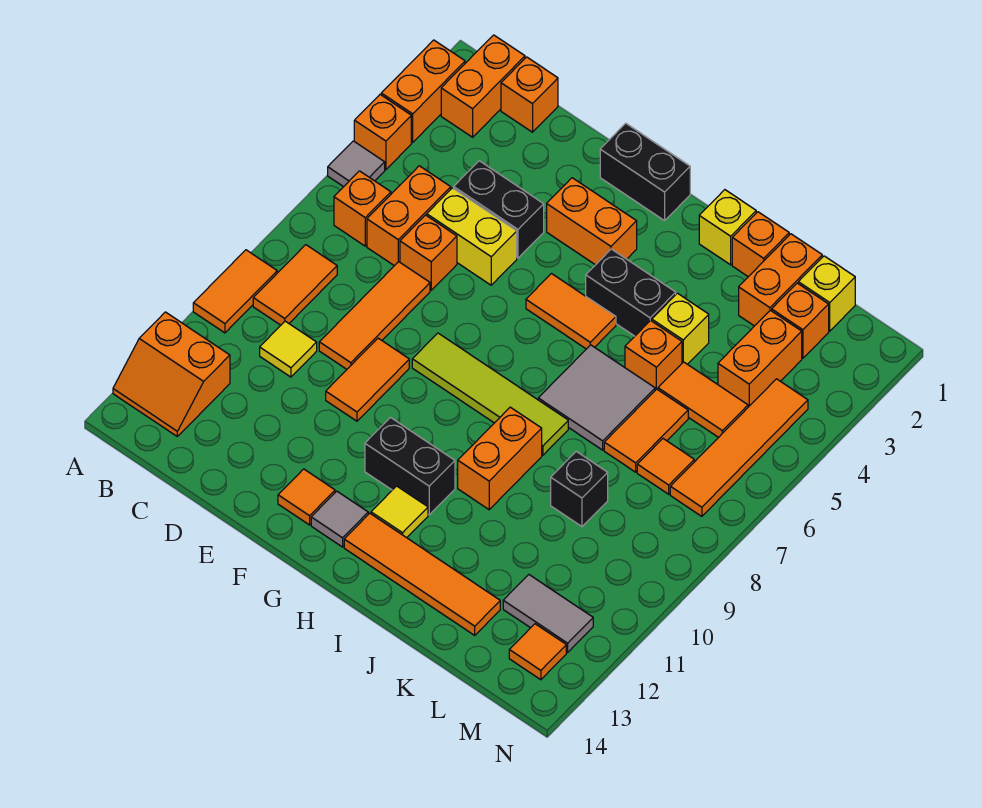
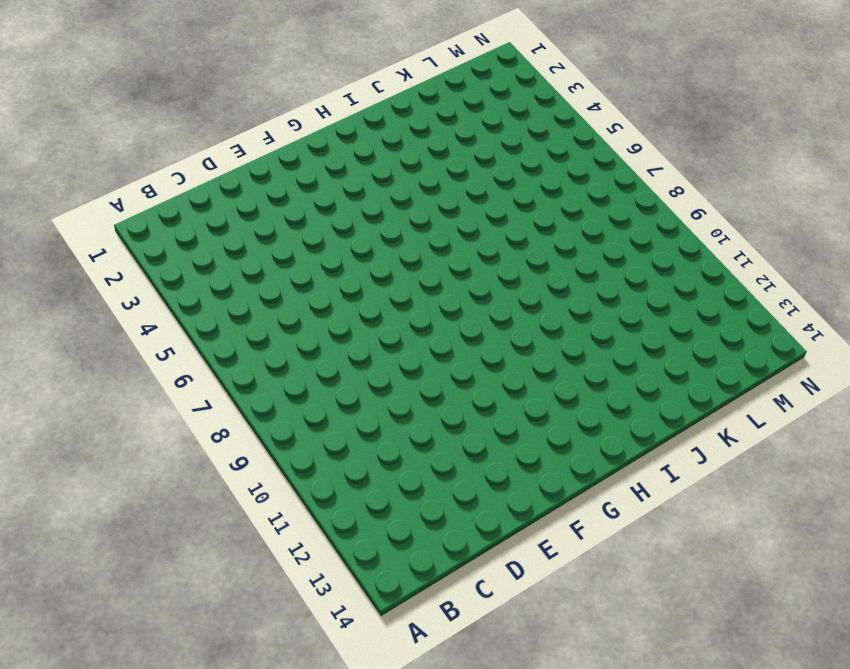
none -> orange 1x2 brick [381,40,465,142]
none -> orange 1x1 brick [354,95,411,170]
none -> grey 1x1 tile [328,141,385,187]
none -> orange 1x2 tile [193,250,277,333]

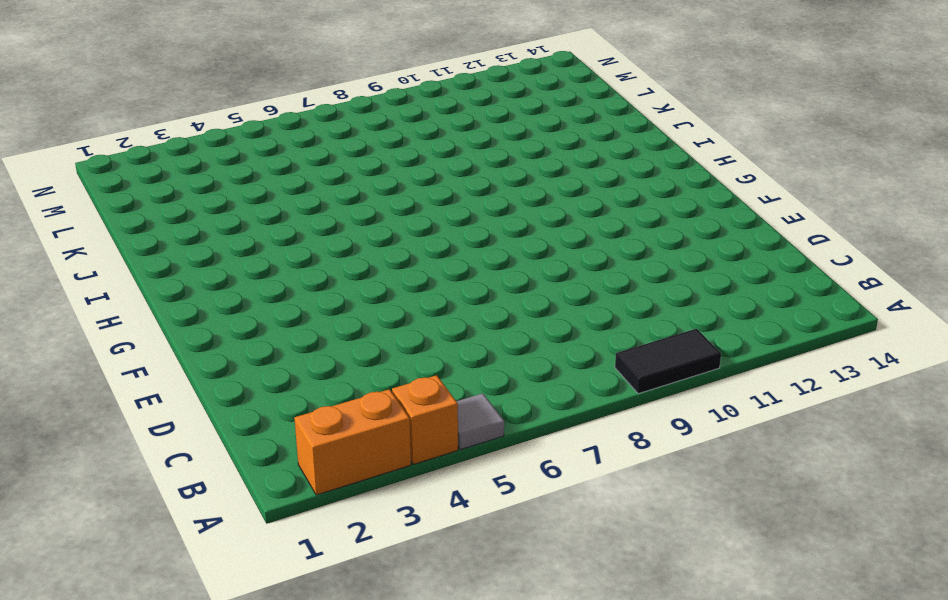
black 1x2 tile [615,329,721,394] -> orange 1x2 tile [193,250,277,333]
none -> orange 2x2 slope [113,312,230,436]
none -> orange 1x2 brick [441,35,525,137]
none -> orange 1x1 brick [334,171,391,246]
none -> orange 1x2 tile [253,245,337,325]

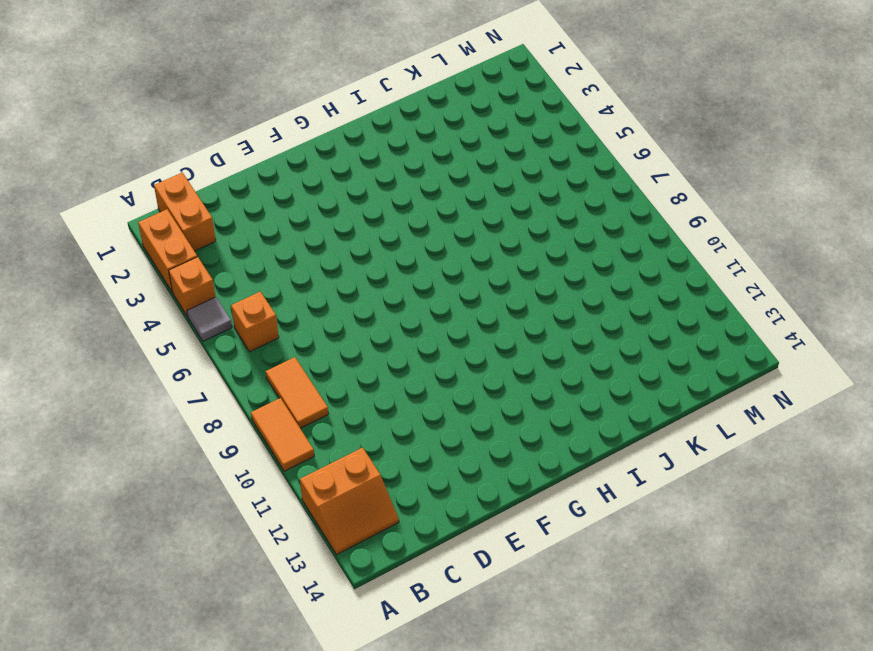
none -> orange 1x1 brick [501,57,558,132]
none -> orange 1x2 brick [367,166,451,266]
none -> yellow 1x1 tile [260,321,317,377]
none -> black 1x2 brick [454,161,544,258]

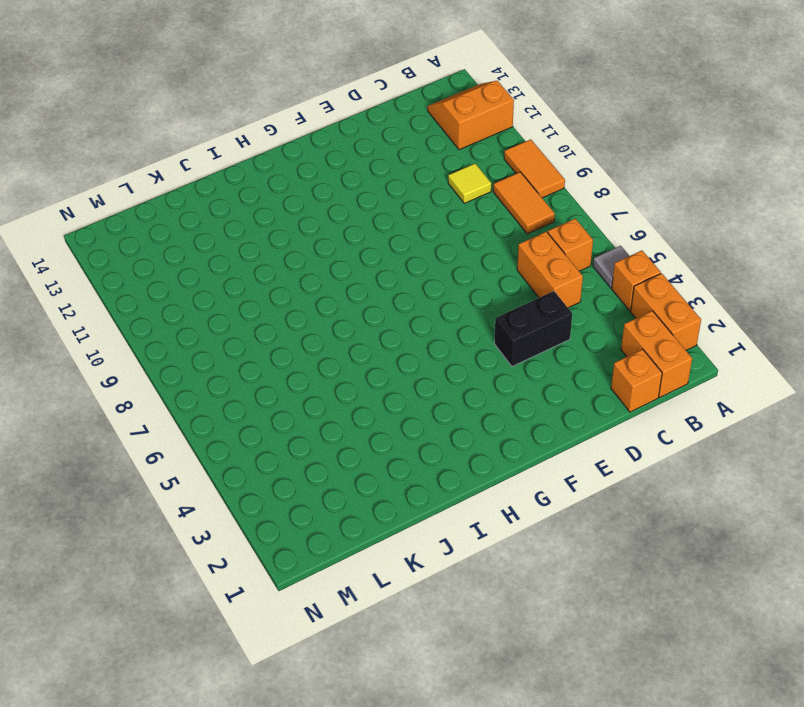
none -> yellow 1x2 brick [427,188,517,285]
none -> orange 1x1 brick [400,215,457,290]
none -> orange 1x3 tile [319,262,430,369]
none -> orange 1x2 tile [326,338,409,421]

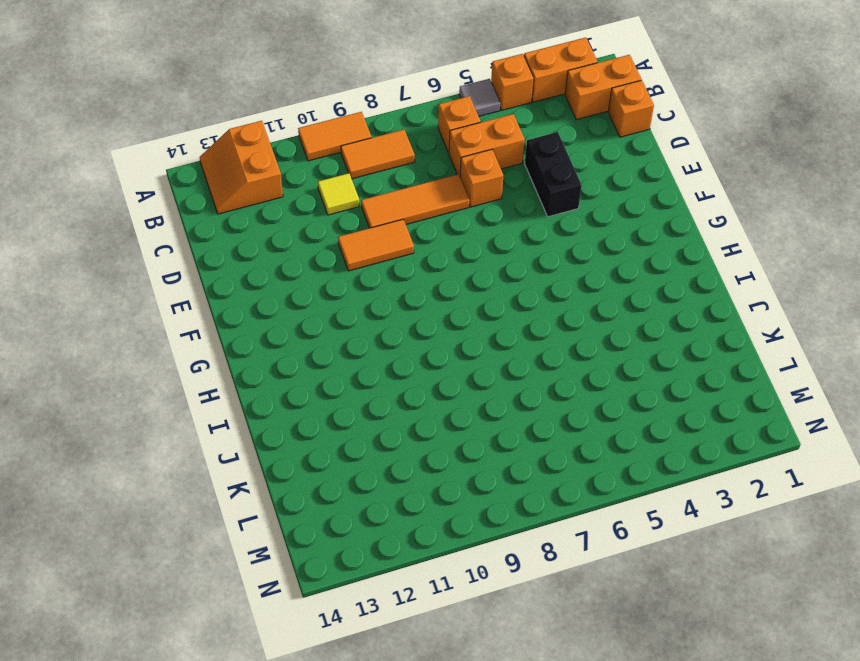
none -> yellow 1x2 brick [427,188,517,285]
none -> black 1x2 brick [600,123,690,221]
none -> orange 1x2 brick [547,178,637,265]
none -> lime 1x4 tile [412,333,568,455]

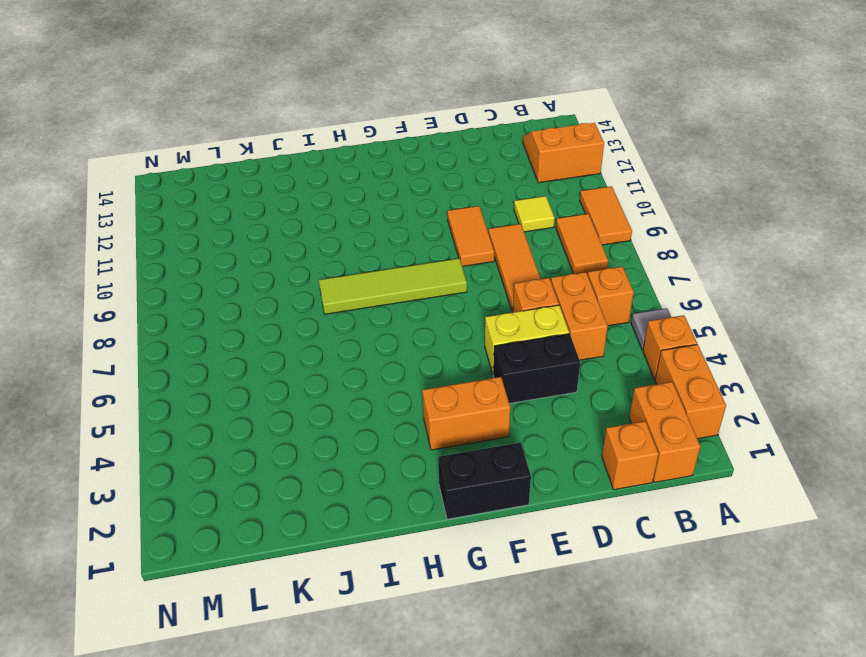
none -> orange 1x1 tile [278,469,335,525]
none -> orange 1x2 tile [526,274,616,349]
none -> black 1x2 brick [365,418,455,515]
none -> grey 1x1 tile [311,491,368,547]

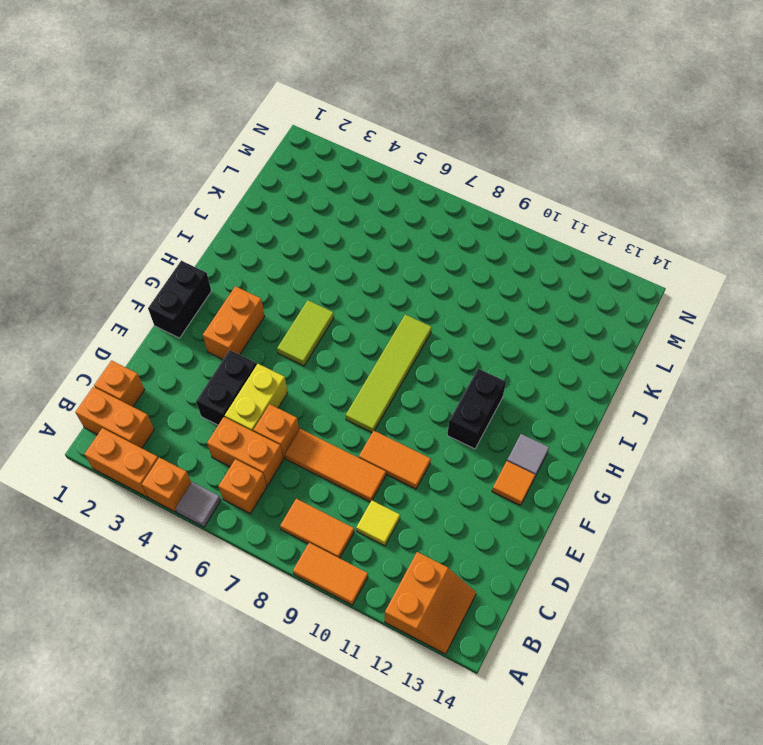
lime 1x2 tile [277,300,334,366] -> orange 1x2 tile [526,274,616,349]
none -> black 1x2 brick [586,249,676,336]
none -> yellow 1x1 tile [371,486,428,538]
none -> orange 1x4 tile [344,513,500,635]
none -> yellow 1x1 brick [699,190,756,265]

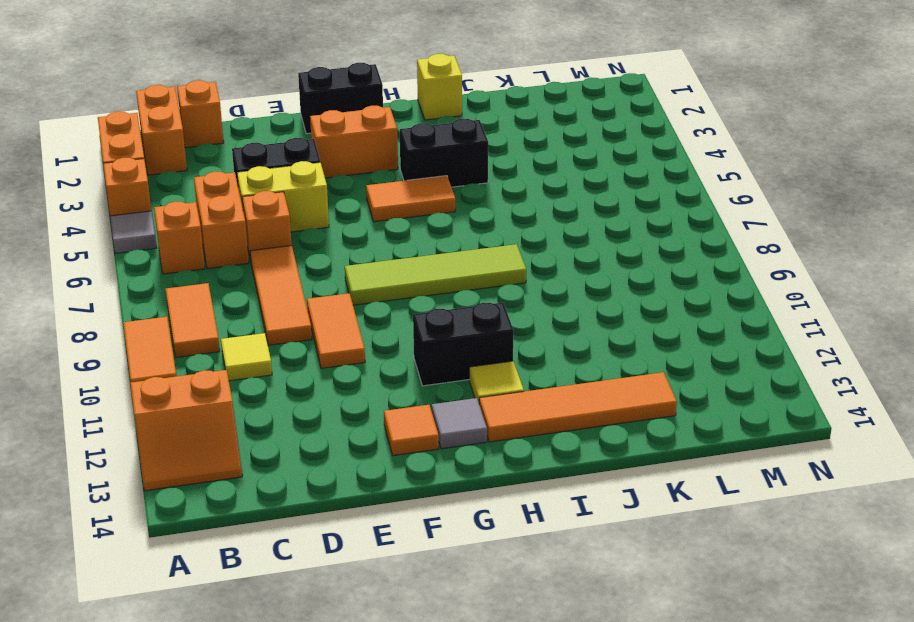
none -> grey 2x2 tile [538,345,655,450]
none -> orange 1x2 brick [458,407,542,510]
none -> orange 1x1 brick [732,212,789,277]
none -> yellow 1x1 brick [652,293,709,364]

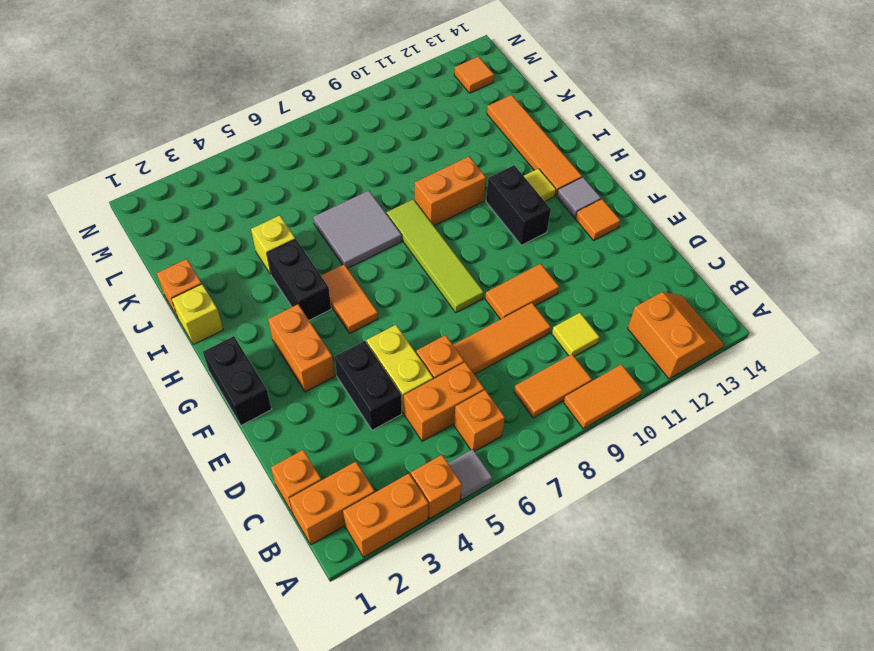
none -> orange 1x1 brick [625,320,682,390]
none -> orange 1x2 brick [739,234,822,326]
none -> orange 1x2 tile [658,362,748,438]
none -> orange 1x2 tile [604,389,688,472]

